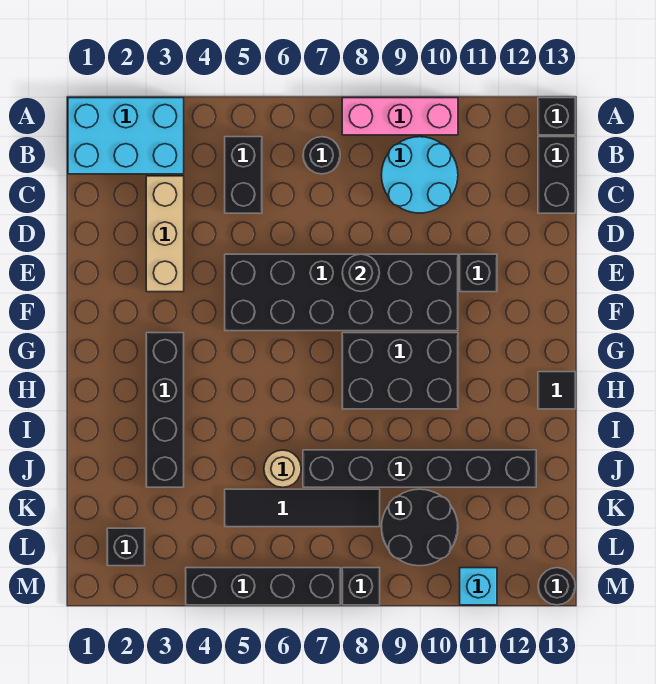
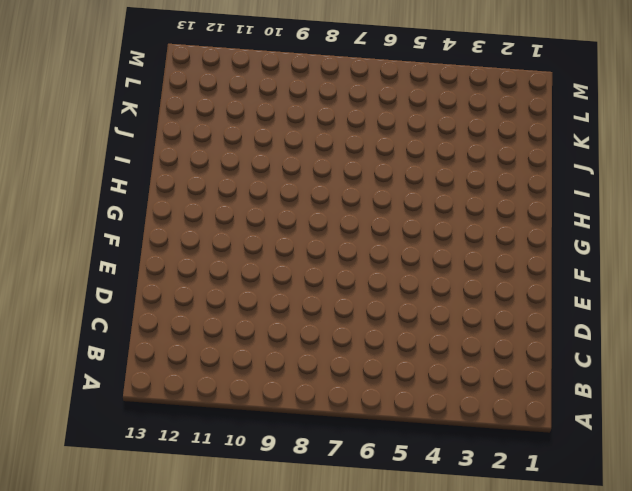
none -> cyan 2x3 brick [68,98,184,174]
none -> pink 1x3 brick [342,98,458,135]
none -> black 1x1 brick [538,98,575,135]

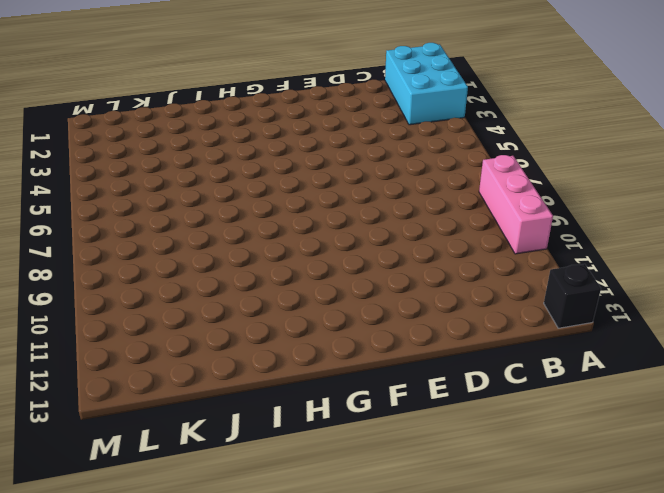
none -> black 1x2 brick [225,137,262,213]
none -> black 1x1 round brick [303,137,340,174]
none -> cyan 2x2 round brick [381,137,458,213]

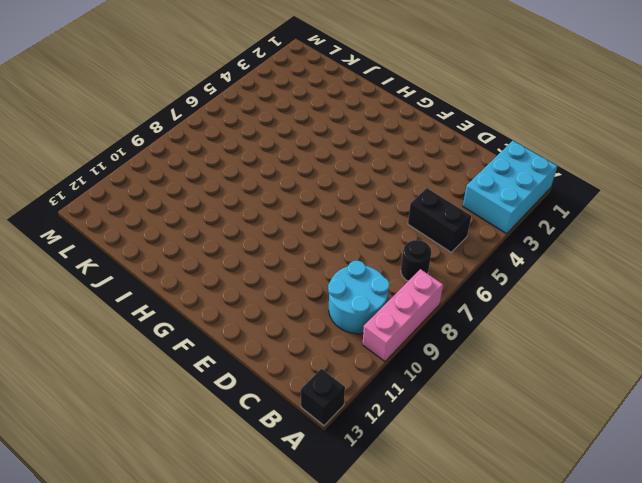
none -> black 1x2 brick [538,137,575,213]
none -> tan 1x3 brick [146,176,184,292]
none -> black 2x6 brick [225,254,458,331]

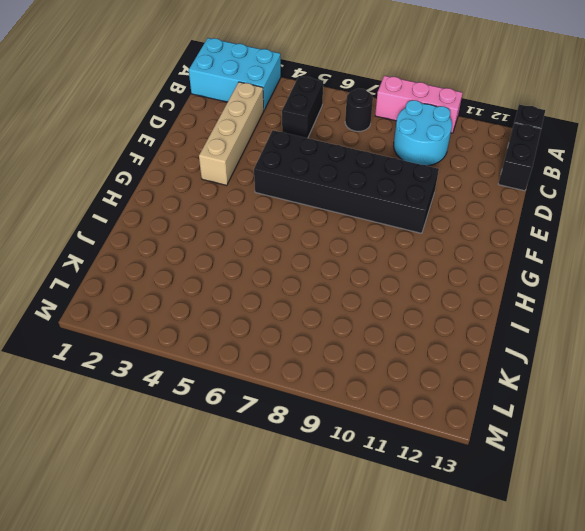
tan 1x4 brick [199,82,264,185] -> tan 1x3 brick [146,176,184,292]
none -> black 1x1 brick [460,254,497,292]
none -> black 1x4 brick [146,333,184,487]
none -> black 2x3 brick [342,333,458,409]

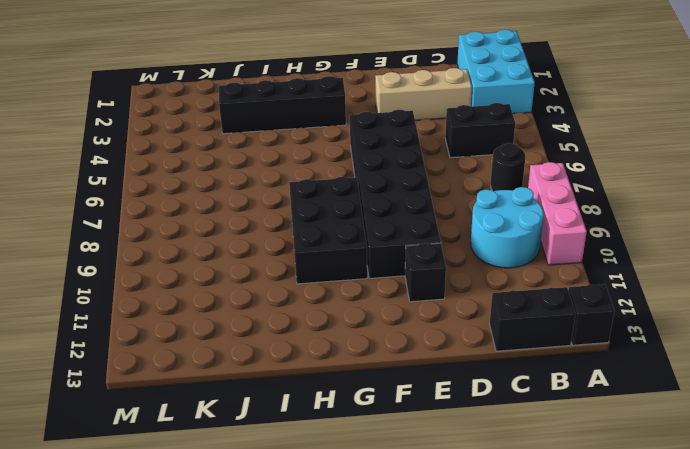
none -> black 1x1 tile [538,372,575,409]
none -> tan 1x1 round brick [264,450,301,487]
none -> black 1x6 brick [303,450,536,487]

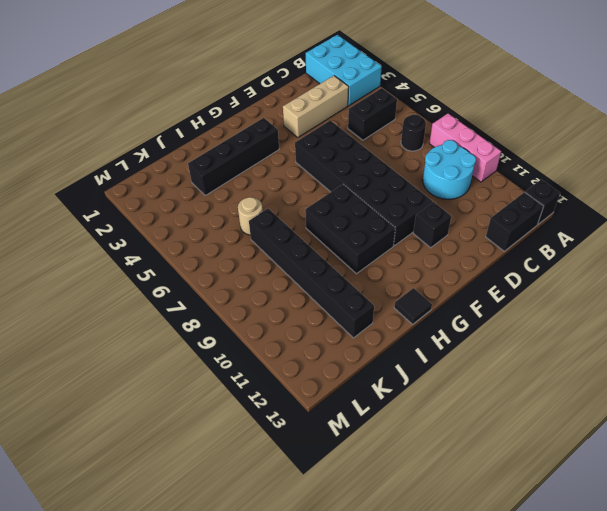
none -> black 1x4 tile [225,489,380,527]
none -> black 2x2 round brick [381,489,458,566]
none -> black 1x1 brick [107,528,145,566]

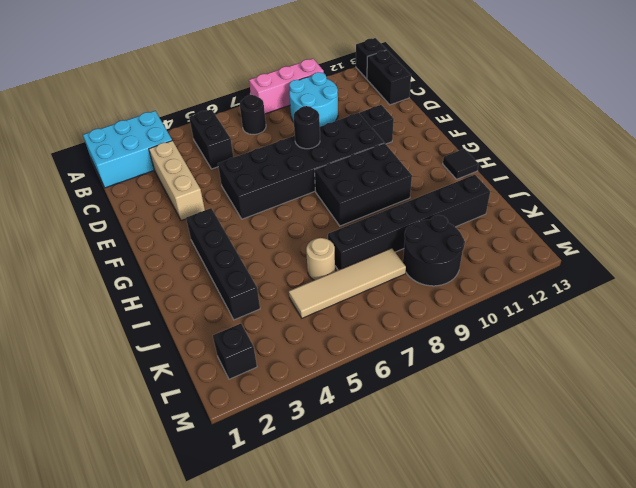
tan 1x4 tile [289,248,406,318] -> black 1x4 tile [225,489,380,527]
none -> black 1x4 brick [186,568,340,605]
none -> black 1x1 brick [342,568,380,605]
none -> cyan 1x1 brick [460,568,497,605]

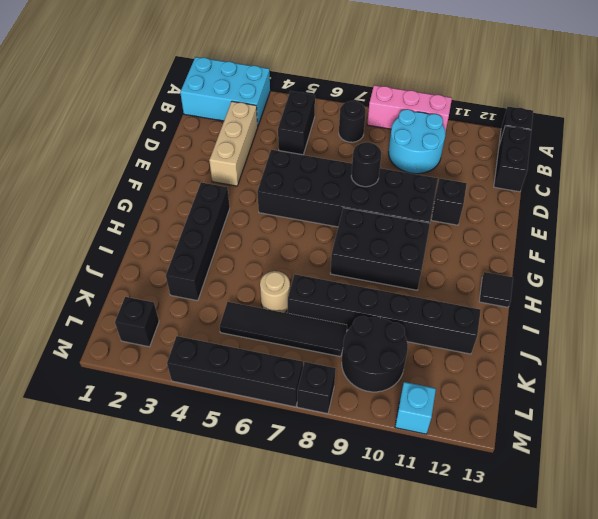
none -> black 1x1 round brick [538,568,575,605]

